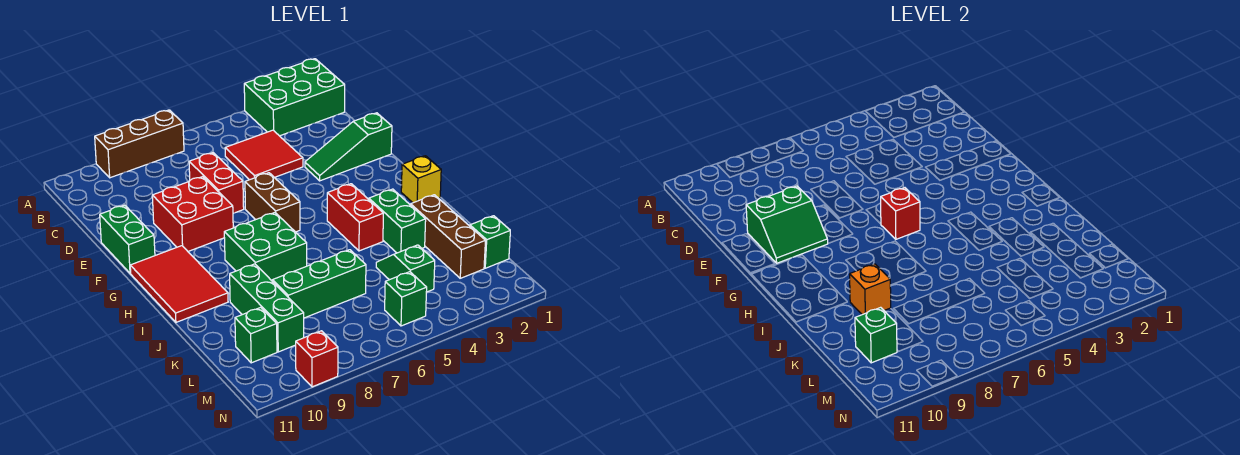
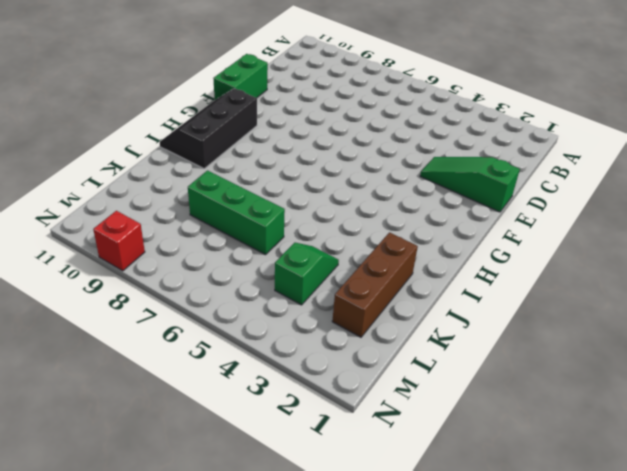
black 2x3 slope [160,88,257,169] -> red 2x3 tile [130,246,228,322]
none -> green 2x3 brick [244,59,345,136]
none -> brown 1x3 brick [95,110,184,178]
none -> red 2x2 tile [225,130,303,180]

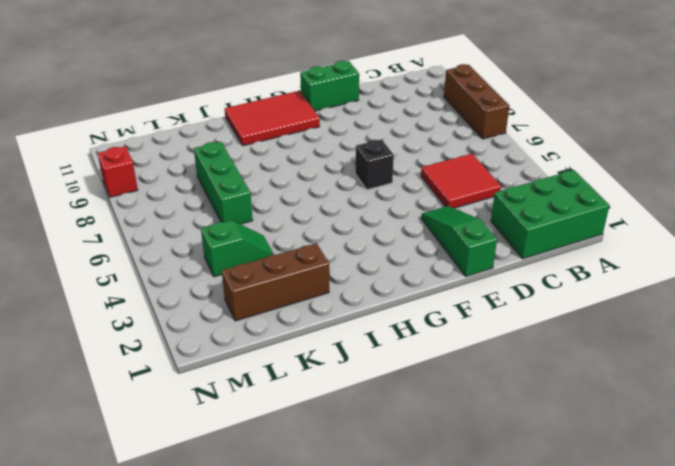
green 2x3 brick [491,170,609,259] -> green 2x3 brick turned to [244,59,345,136]
black 1x1 brick [355,139,394,190] -> brown 1x2 brick [245,173,300,232]
none -> red 1x2 brick [189,153,244,213]
none -> red 2x2 brick [152,177,233,251]
none -> yellow 1x1 brick [401,156,441,203]

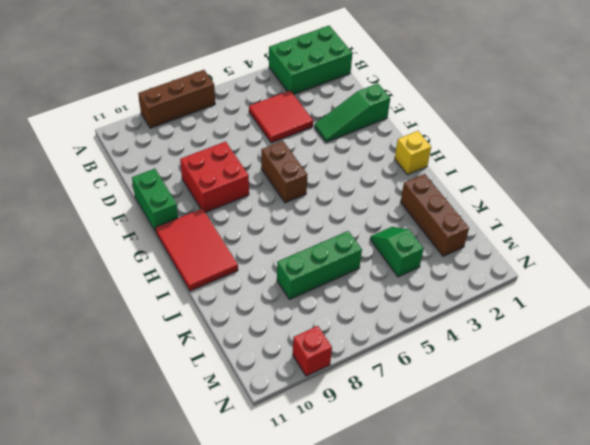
none -> red 1x2 brick [189,153,244,213]
none -> red 1x2 brick [327,184,383,251]
none -> green 2x2 brick [224,213,307,281]

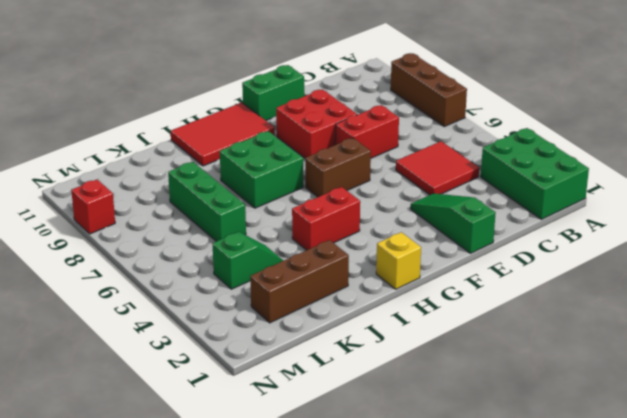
none -> green 1x2 brick [369,189,426,253]
none -> green 1x3 brick [230,264,304,352]
none -> green 1x1 brick [470,216,510,268]

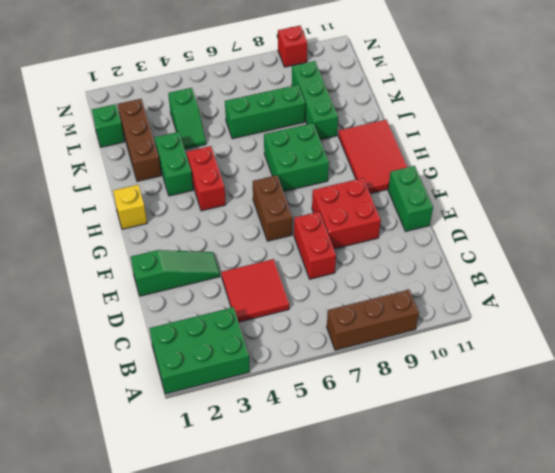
none -> green 1x1 brick [235,307,277,363]
none -> green 1x1 brick [385,272,427,326]
none -> green 2x2 slope [746,186,828,263]

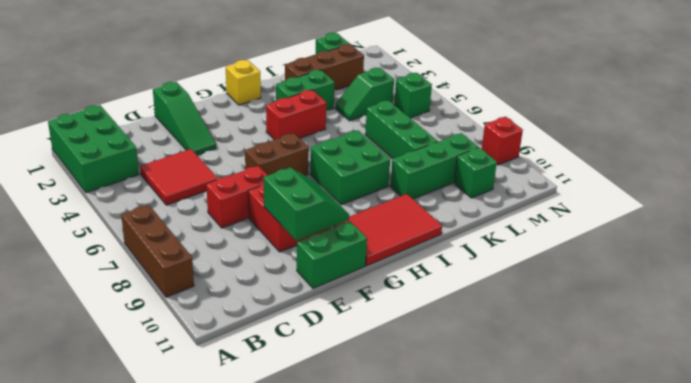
none -> red 1x1 brick [881,188,920,239]
none -> orange 1x1 brick [850,264,891,315]
none -> green 1x1 brick [855,307,897,363]

